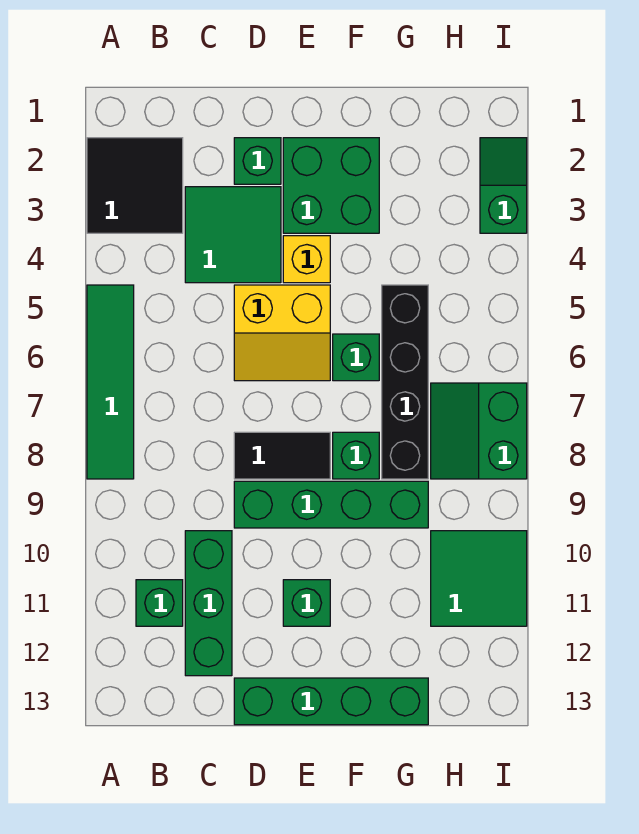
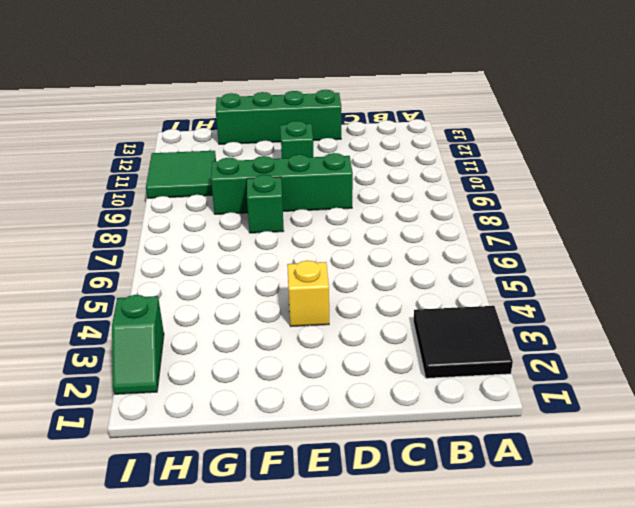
none -> green 1x4 tile [87,285,134,479]
none -> green 1x1 brick [136,580,183,626]
none -> green 2x2 tile [185,187,281,283]

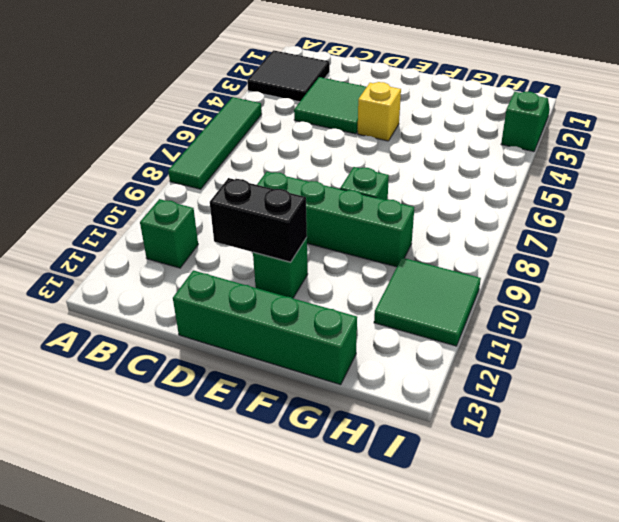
black 1x2 brick [210,178,307,262] -> none
none -> green 1x3 brick [185,531,232,676]
none -> green 1x1 brick [234,138,281,184]
none -> yellow 2x2 slope [234,285,330,381]

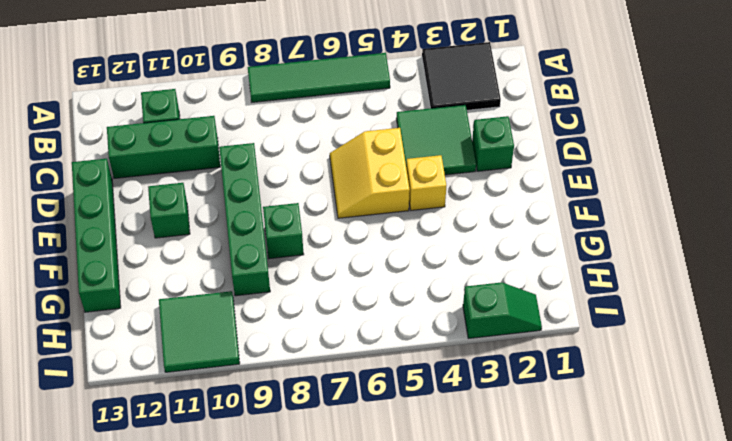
none -> black 1x2 tile [234,432,330,479]
none -> green 2x2 brick [283,138,379,233]
none -> green 1x1 brick [333,334,379,381]

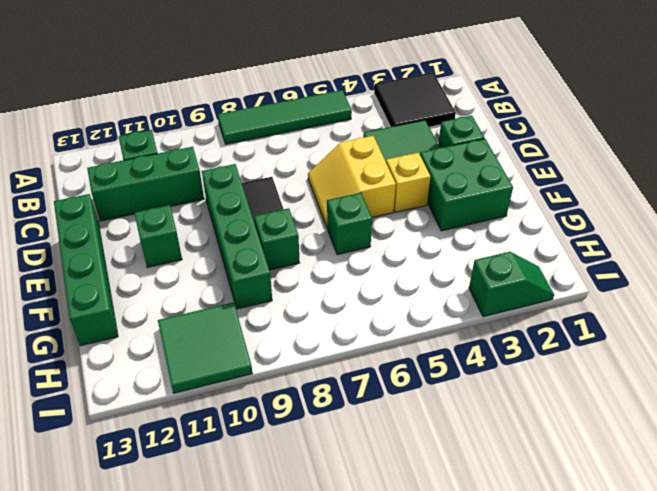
none -> black 1x4 brick [382,285,428,479]
none -> green 2x2 slope [431,383,527,479]

